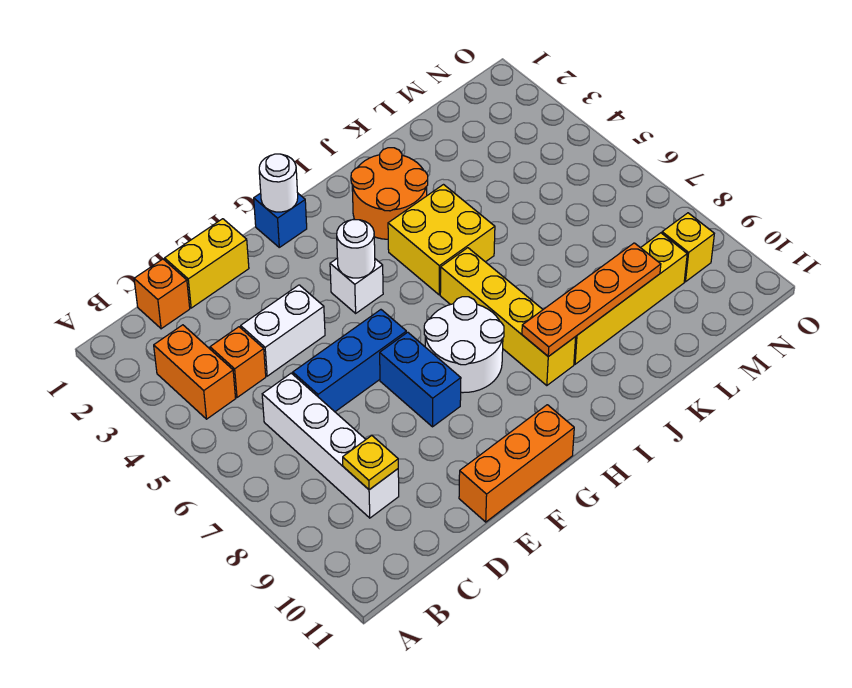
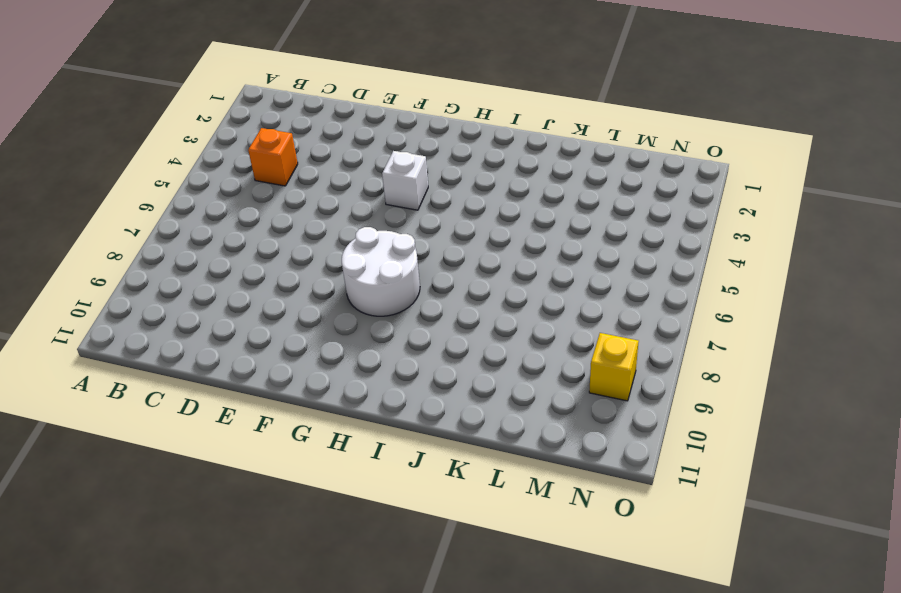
none -> orange 1x2 brick [154,325,236,419]
none -> orange 1x1 brick [134,259,190,329]
none -> white 1x4 brick [262,373,399,518]

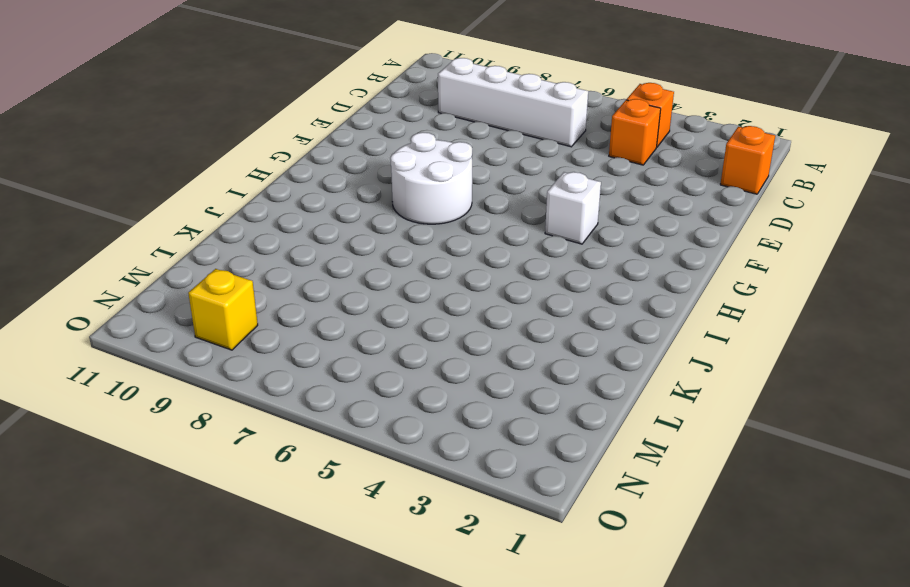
orange 1x1 brick [627,83,674,147] -> orange 1x2 brick [154,325,236,419]
none -> yellow 1x2 brick [165,219,249,308]
none -> white 1x2 brick [241,285,325,376]
none -> blue 1x3 brick [293,310,406,412]

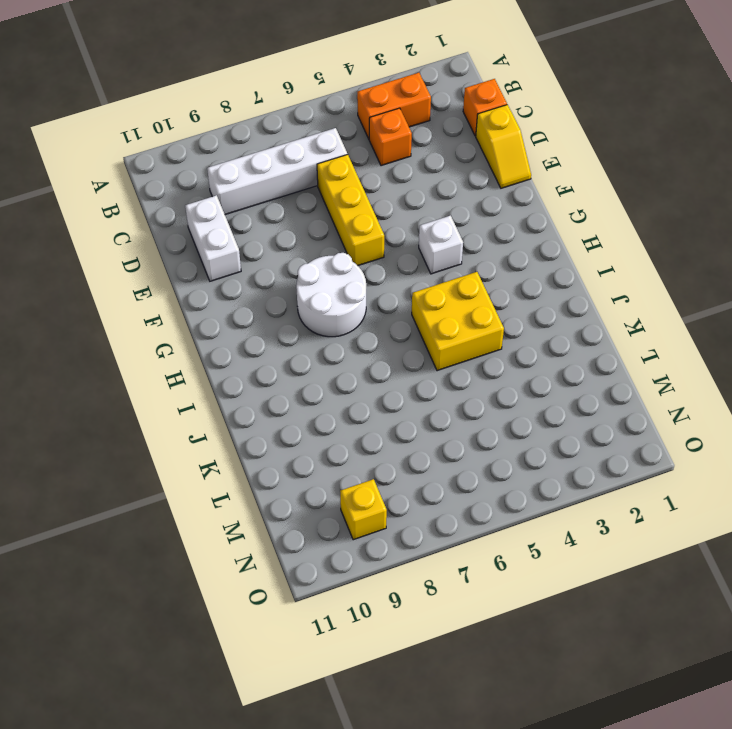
yellow 1x2 slope [476,105,531,188] -> yellow 1x2 brick [165,219,249,308]
yellow 1x3 brick [317,154,384,266] -> blue 1x3 brick [293,310,406,412]
white 1x2 brick [185,195,241,281] -> white 1x2 brick moved to [241,285,325,376]
none -> orange 1x3 brick [459,405,574,522]
none -> blue 1x2 brick [380,332,461,427]
none -> blue 1x1 brick [254,193,307,247]

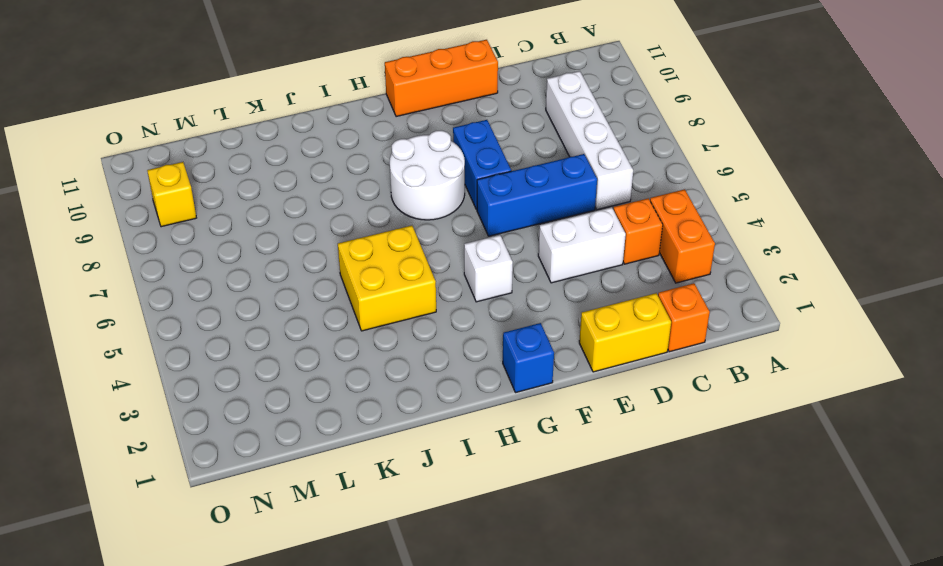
none -> orange 2x2 round brick [351,148,428,239]
none -> yellow 1x4 brick [440,248,576,386]
none -> yellow 1x4 brick [574,233,687,364]

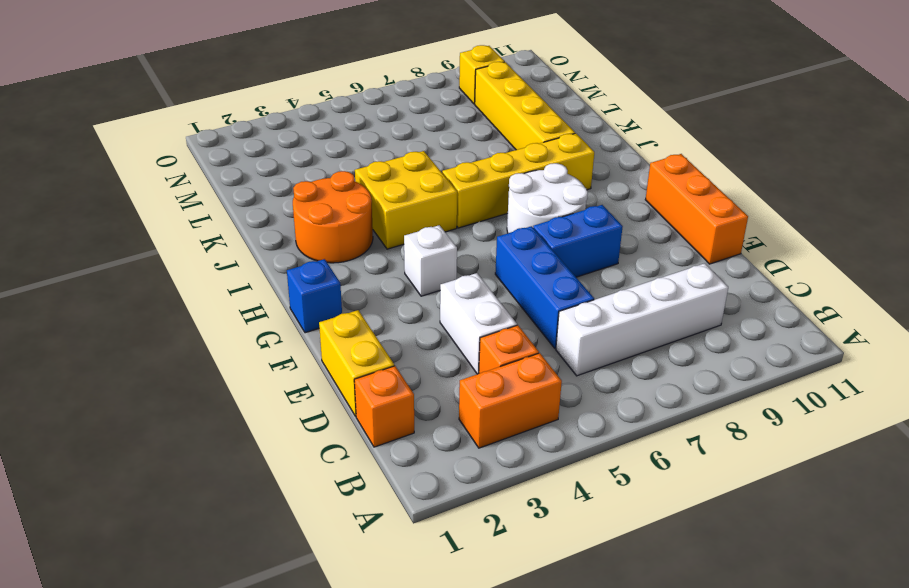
none -> yellow 1x1 plate [343,436,398,490]
none -> white 1x1 round brick [259,154,298,212]
none -> white 1x1 round brick [337,220,375,278]

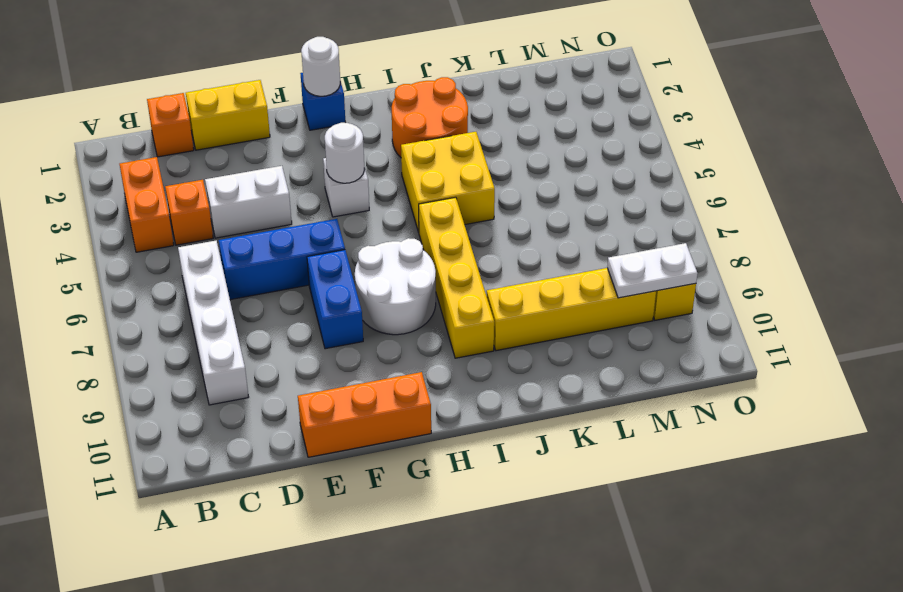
white 1x2 plate [607,243,698,298] -> none
none -> yellow 1x1 plate [343,436,398,490]
none -> orange 1x4 plate [522,243,661,357]

